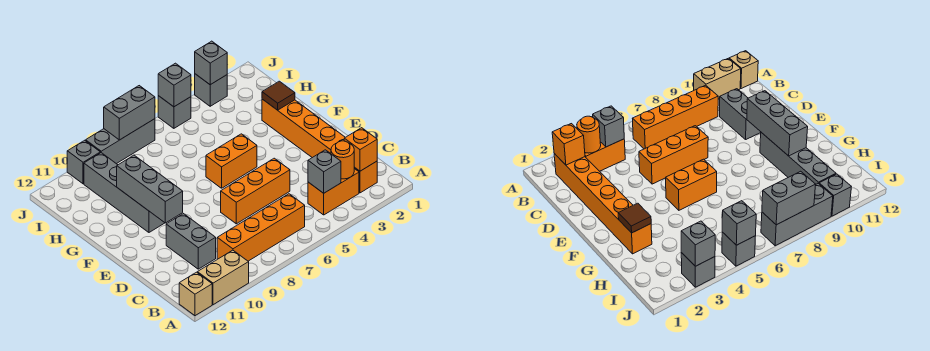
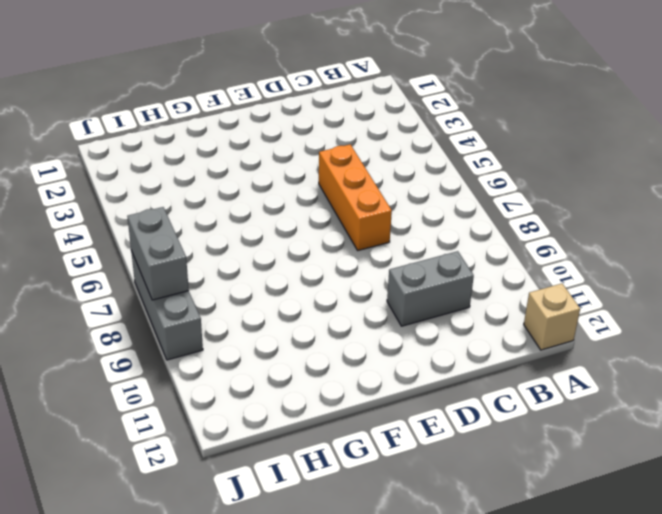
none -> tan 1x2 brick [197,250,249,305]
none -> orange 1x6 brick [262,99,377,193]
none -> orange 1x2 brick [308,169,359,215]

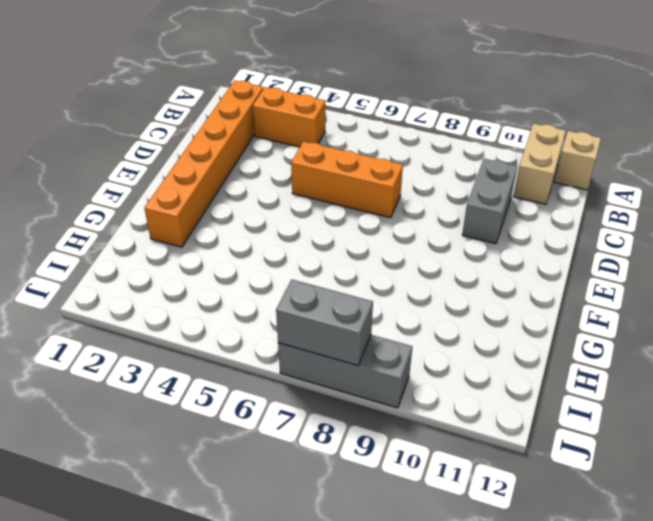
tan 1x2 brick [513,124,566,204] -> tan 1x2 brick turned to [197,250,249,305]
none -> orange 1x4 brick [217,194,305,261]
none -> orange 1x2 brick [206,134,257,188]
none -> grey 1x4 brick [84,153,164,232]

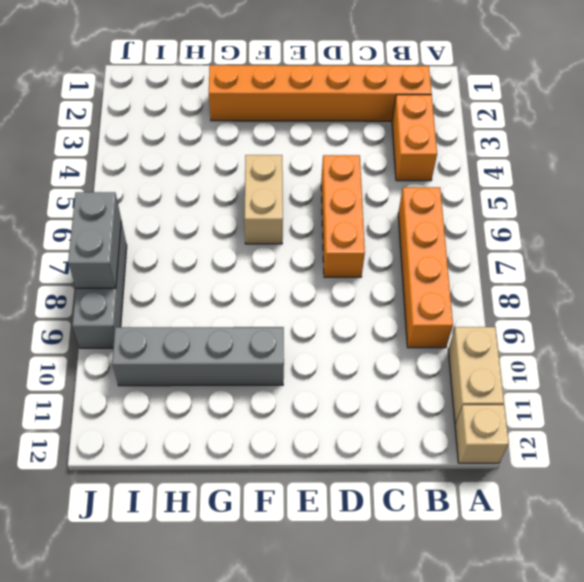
tan 1x2 brick [245,155,283,244] -> orange 1x2 brick [206,134,257,188]
none -> grey 1x2 brick [166,214,216,269]
none -> grey 1x1 brick [195,74,227,106]
none -> grey 1x1 brick [158,96,191,128]

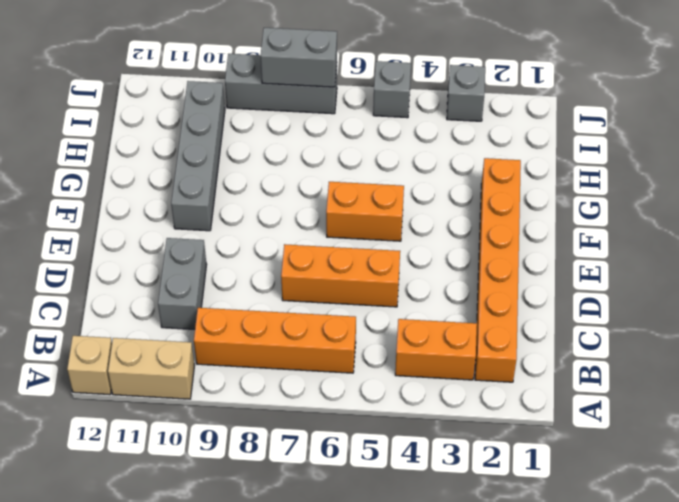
none -> grey 1x1 brick [67,140,100,184]
none -> orange 1x1 brick [344,128,377,171]
none -> orange 1x1 round brick [331,141,354,179]

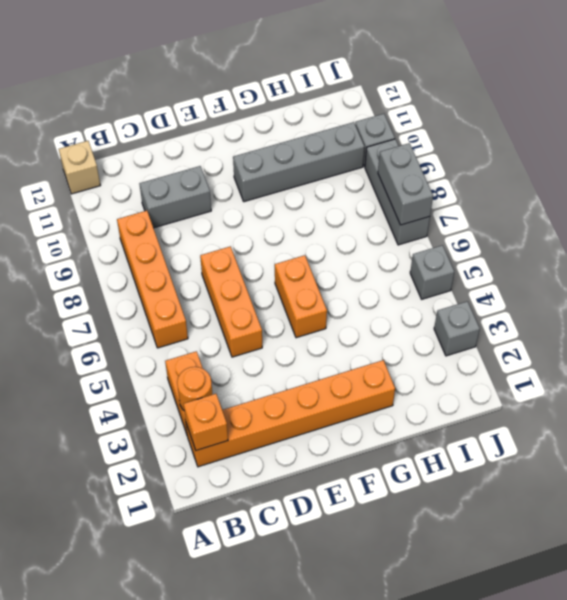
none -> tan 1x2 brick [197,250,249,305]
none -> grey 1x1 brick [308,150,341,193]
none -> grey 1x3 brick [117,155,183,223]

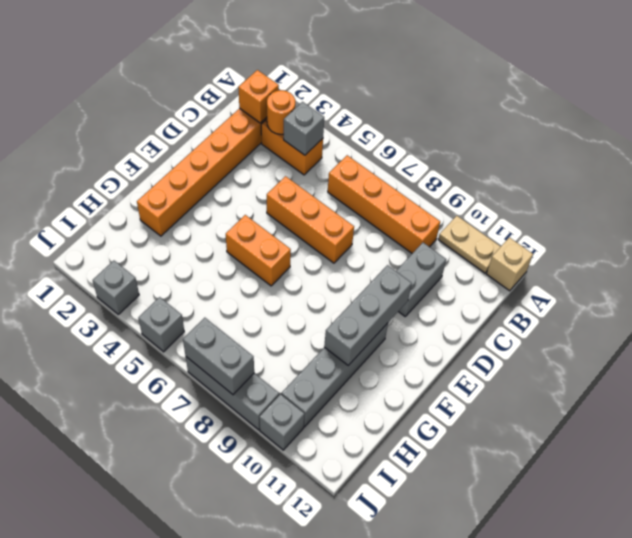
tan 1x2 plate [438,216,501,273] -> tan 1x2 brick [197,250,249,305]
none -> brown 1x1 tile [262,81,295,110]
none -> grey 1x1 brick [195,41,227,85]
none -> grey 1x1 brick [158,63,191,107]

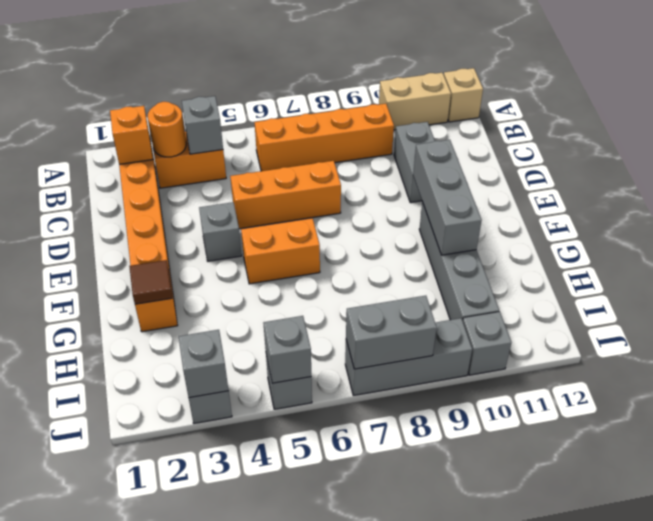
grey 1x1 brick [199,202,242,261] -> none

